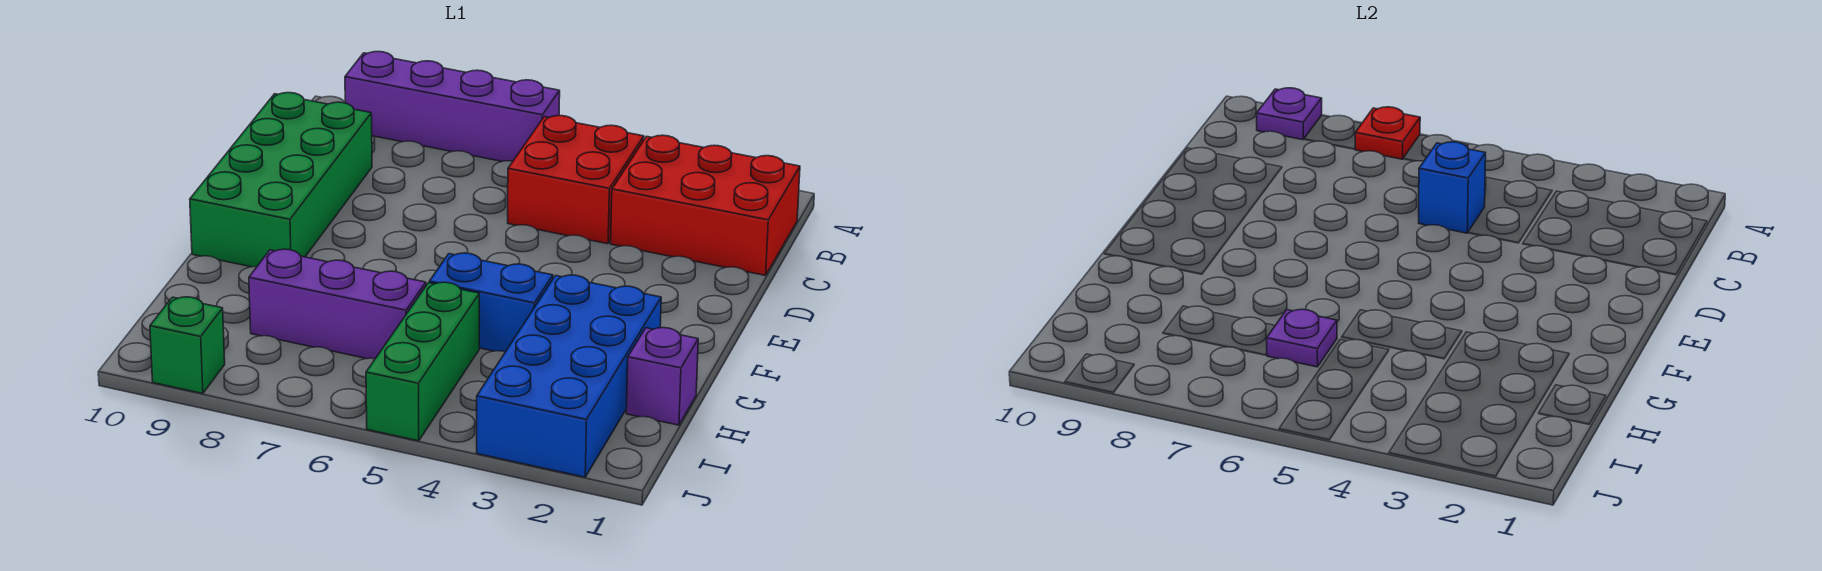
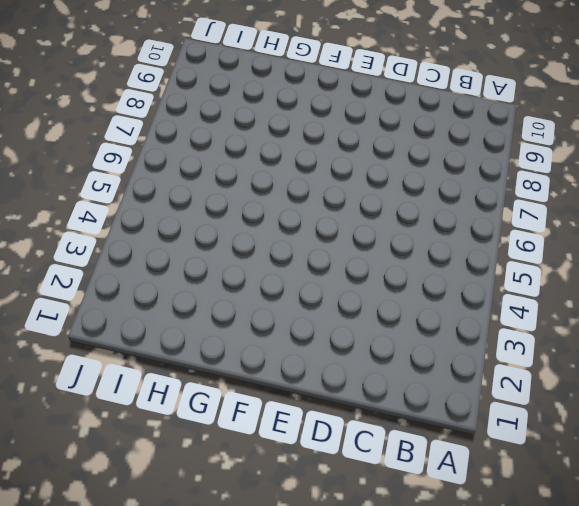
none -> purple 1x4 brick [345,52,560,161]
none -> red 2x3 brick [611,135,800,275]
none -> red 2x2 brick [508,116,644,244]

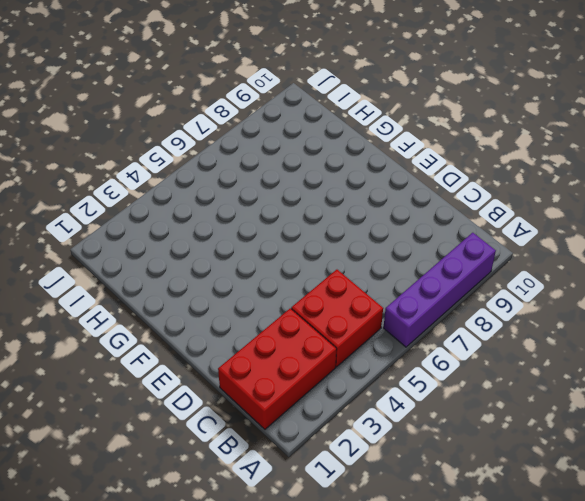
none -> green 2x4 brick [190,93,372,267]
none -> blue 2x4 brick [477,275,661,477]
none -> blue 1x2 brick [429,253,553,352]

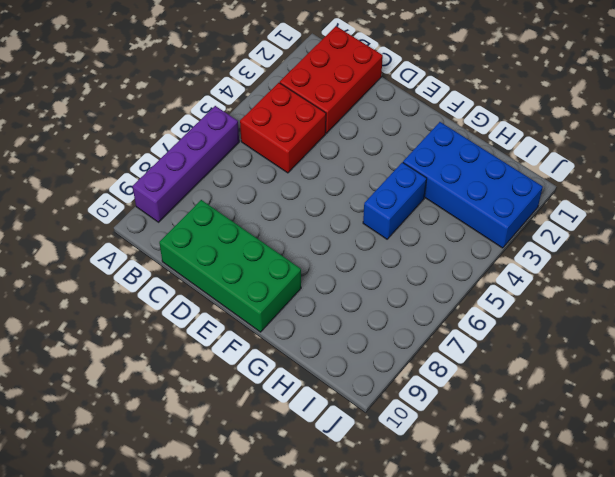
none -> purple 1x1 brick [626,328,698,425]
none -> green 1x3 brick [366,282,479,441]
none -> purple 1x3 brick [249,249,426,359]

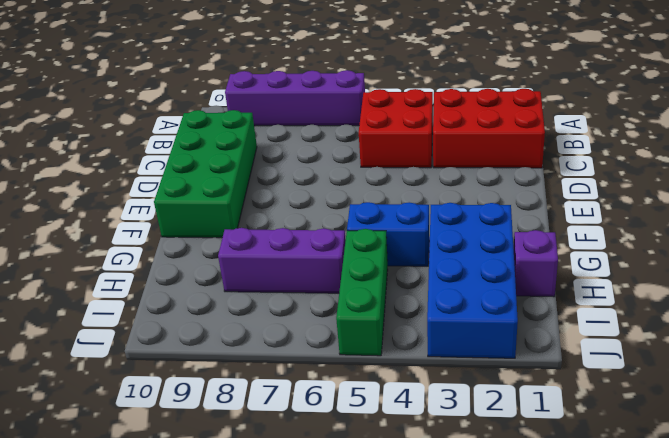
none -> green 1x1 brick [150,297,225,394]
none -> red 1x1 plate [1355,107,1420,159]
none -> purple 1x1 plate [1257,88,1322,140]

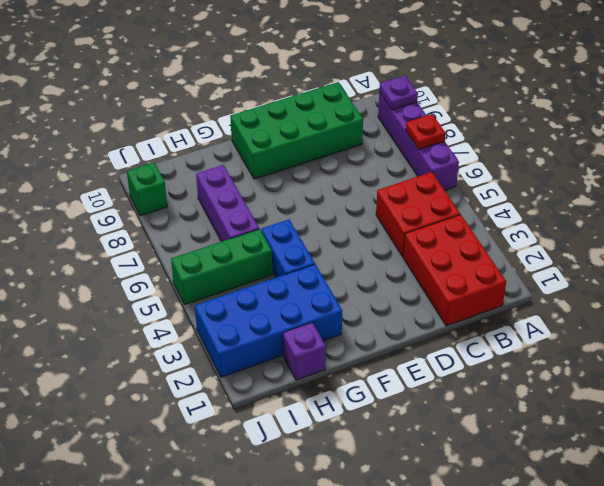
none -> blue 1x1 brick [1419,142,1486,233]
none -> purple 1x1 plate [1267,309,1337,367]

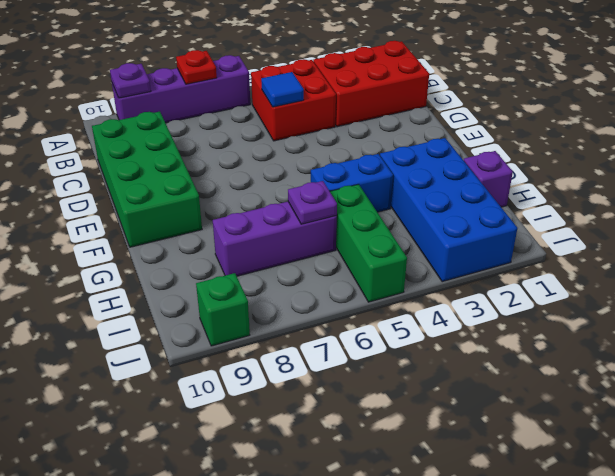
blue 1x1 tile [261,72,304,107] -> blue 1x1 brick [1419,142,1486,233]

